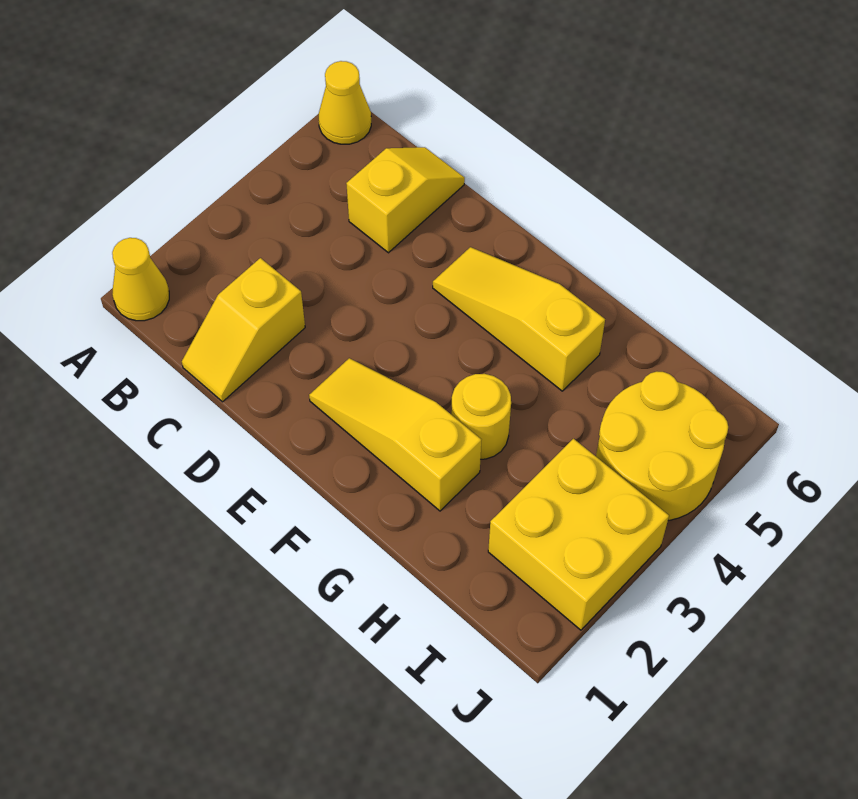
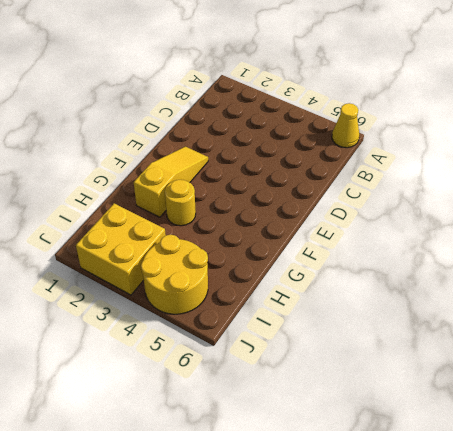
none -> yellow 1x1 cone [112,238,169,321]
none -> yellow 1x2 slope [182,258,305,402]

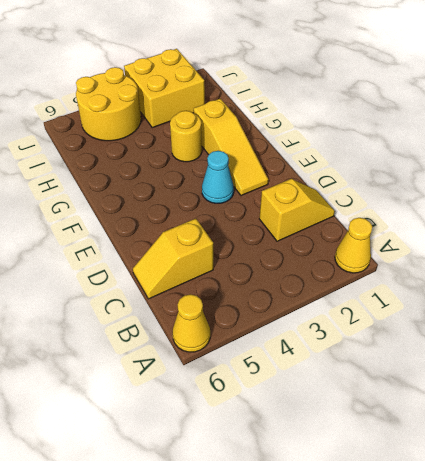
cyan 1x1 cone [202,151,234,203] -> none
none -> yellow 1x3 slope [433,247,605,391]

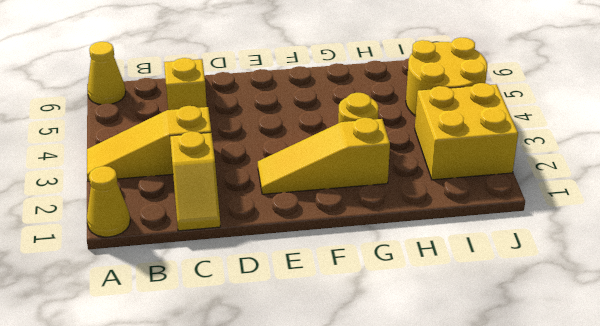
yellow 1x3 slope [87,106,211,181] -> yellow 1x3 slope moved to [433,247,605,391]

